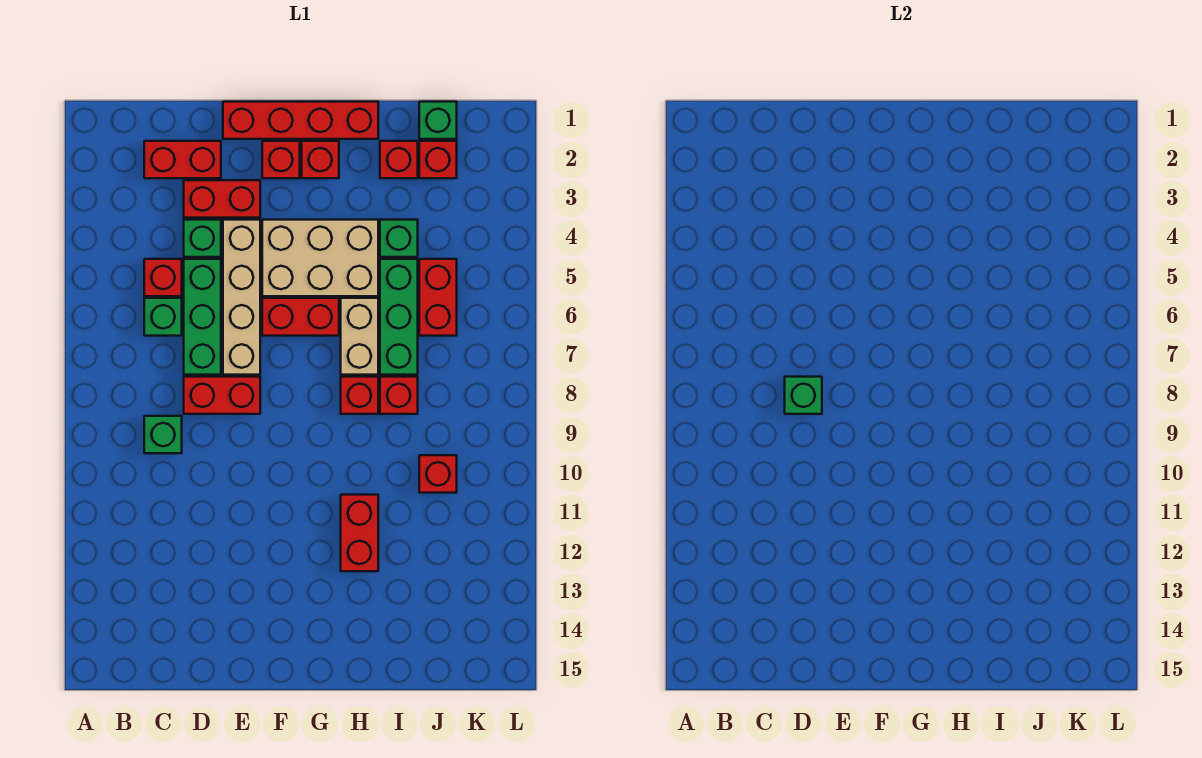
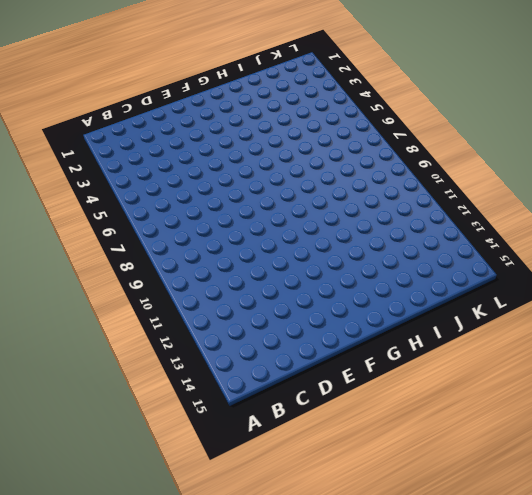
none -> red 1x2 brick [144,141,221,178]
none -> red 1x1 brick [144,259,182,296]
none -> green 1x1 brick [144,298,182,336]

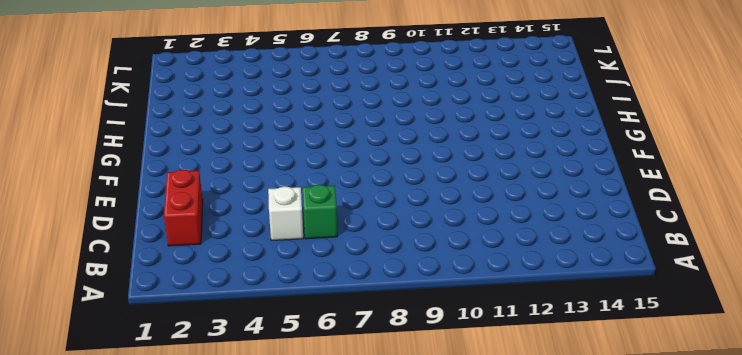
white 1x1 brick [268,186,303,241] -> red 1x1 brick [144,259,182,296]
none -> green 1x1 brick [144,416,182,453]
none -> red 1x2 brick [184,180,260,218]
none -> green 1x1 brick [184,220,221,257]

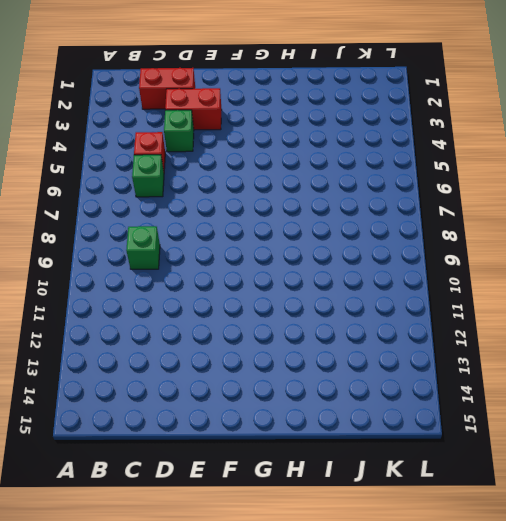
none -> green 1x3 brick [184,259,221,375]
none -> red 1x2 brick [184,377,260,414]
none -> red 1x4 brick [223,102,378,139]

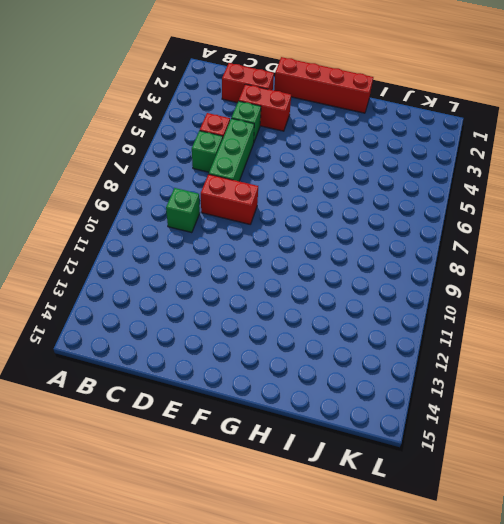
none -> tan 1x4 brick [223,220,260,375]
none -> red 1x1 brick [262,141,300,178]
none -> tan 2x3 brick [262,220,378,296]

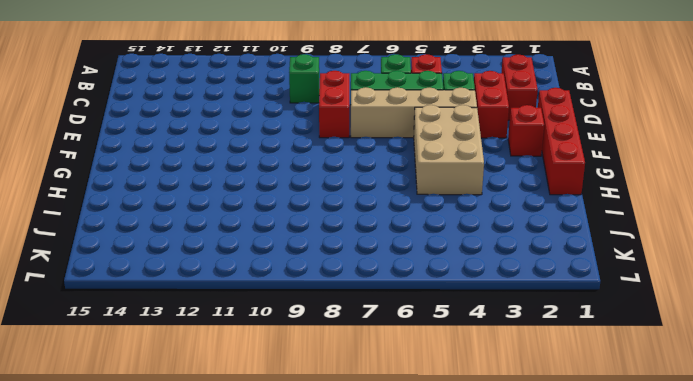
none -> red 1x2 brick [262,298,339,336]
none -> red 1x1 brick [302,141,339,178]
none -> tan 1x2 brick [341,298,378,375]

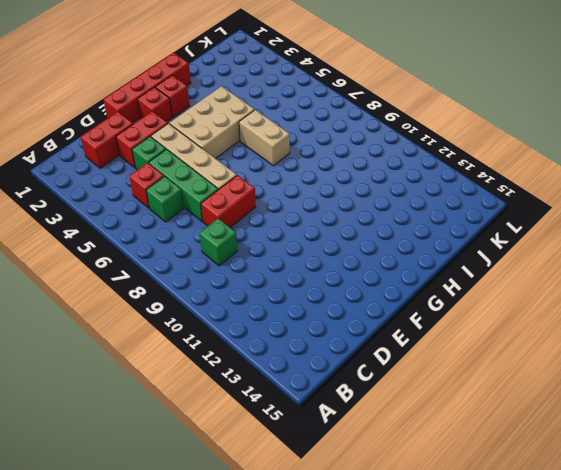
none -> red 1x2 brick [262,298,339,336]
none -> red 1x1 brick [341,377,378,414]
none -> red 1x2 brick [341,495,378,571]

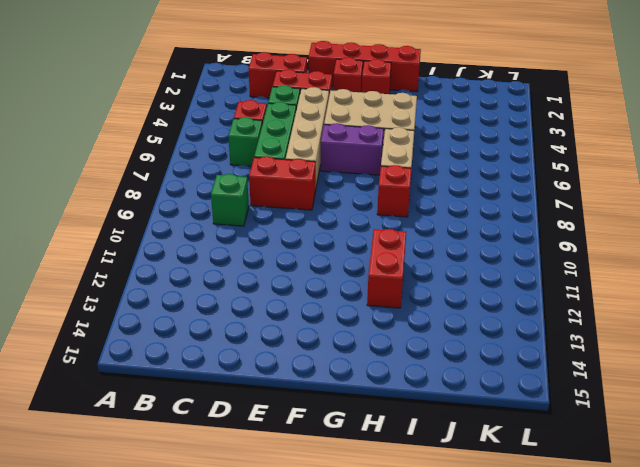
purple 1x2 brick [321,123,384,175] -> red 1x2 brick [262,298,339,336]
none -> red 1x1 brick [380,141,418,178]
none -> green 1x1 brick [380,220,418,257]
none -> green 1x3 brick [380,259,418,375]

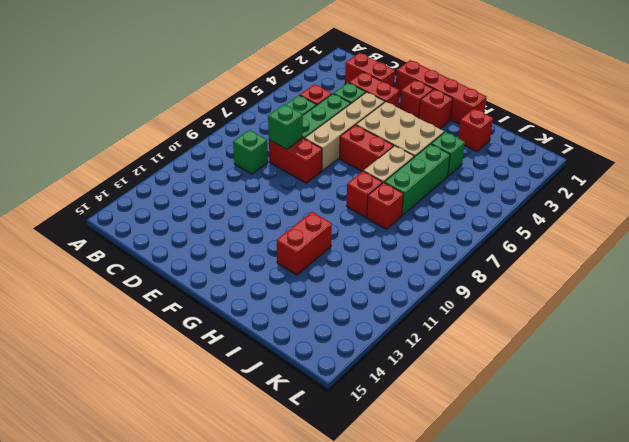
none -> green 1x1 brick [419,102,457,139]
none -> red 1x1 brick [419,141,457,178]
none -> red 1x2 brick [419,259,457,336]

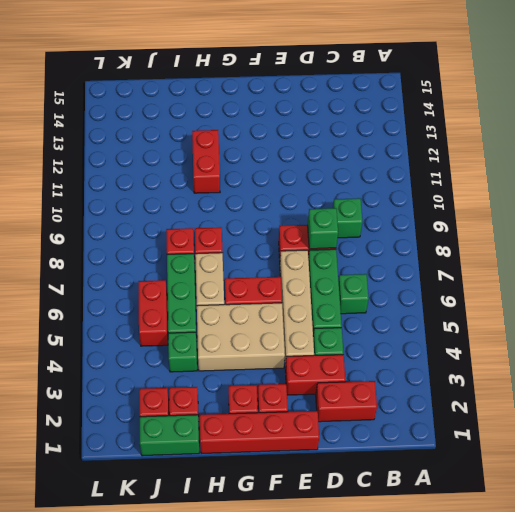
green 1x2 brick [140,415,199,456] -> green 1x1 brick [419,102,457,139]
none -> red 1x1 brick [144,259,182,296]
none -> red 1x1 brick [419,455,457,493]

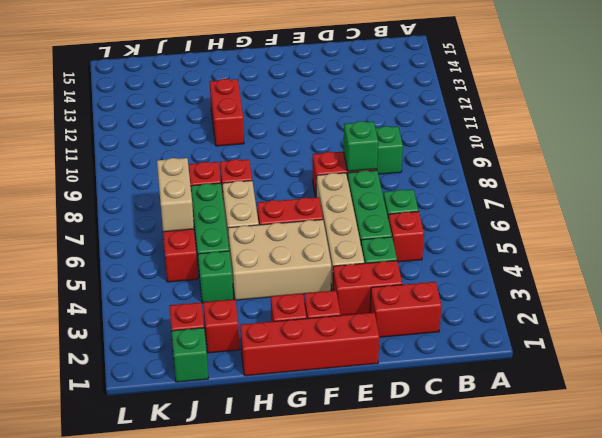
tan 1x2 brick [157,158,194,232] -> none
none -> red 1x1 brick [419,455,457,493]

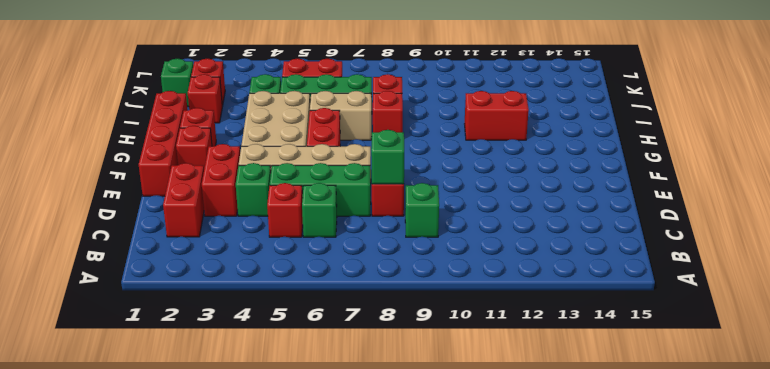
none -> red 1x1 brick [419,455,457,493]

